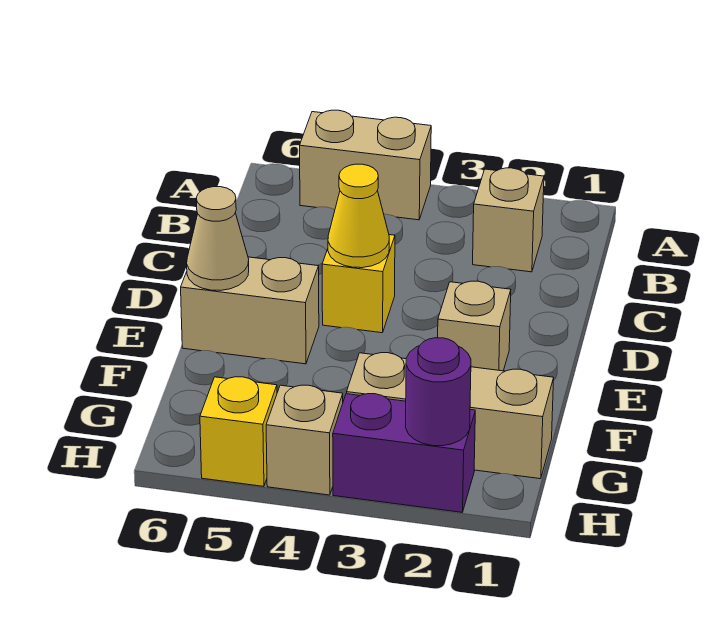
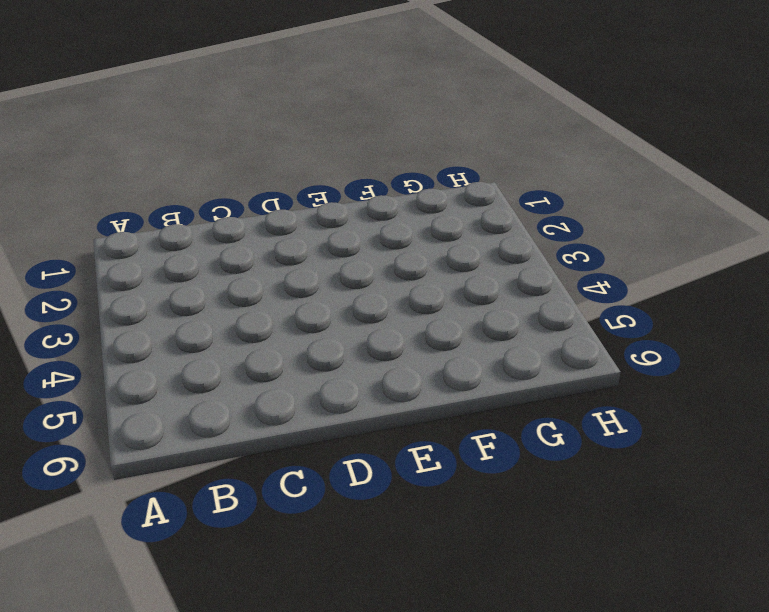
none -> tan 1x2 brick [300,110,431,220]
none -> tan 1x1 brick [473,168,544,272]
none -> yellow 1x1 brick [322,235,395,333]

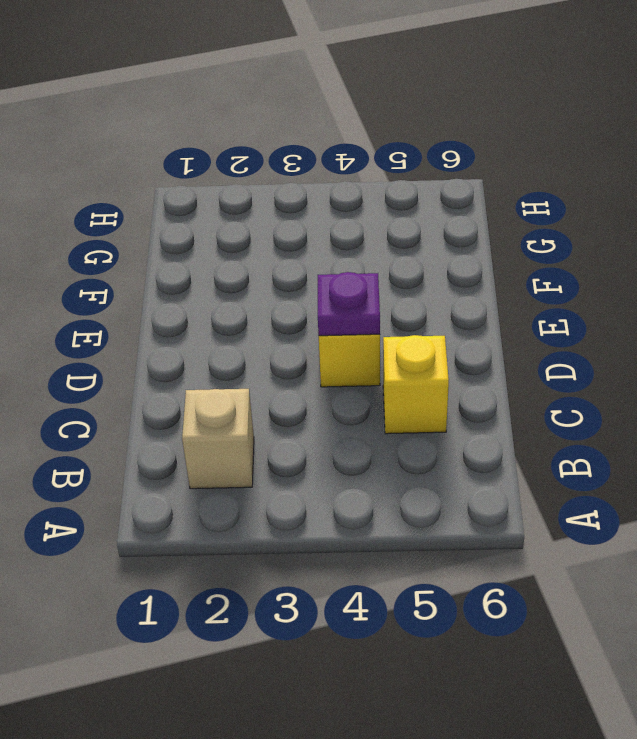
yellow 1x1 brick [383,335,449,434] -> yellow 1x1 brick moved to [200,377,277,486]
purple 1x1 plate [318,272,380,336] -> yellow 1x1 cone [328,164,389,268]
none -> tan 1x2 brick [300,110,431,220]
none -> tan 1x1 brick [438,281,511,371]
none -> tan 1x2 brick [181,257,319,364]

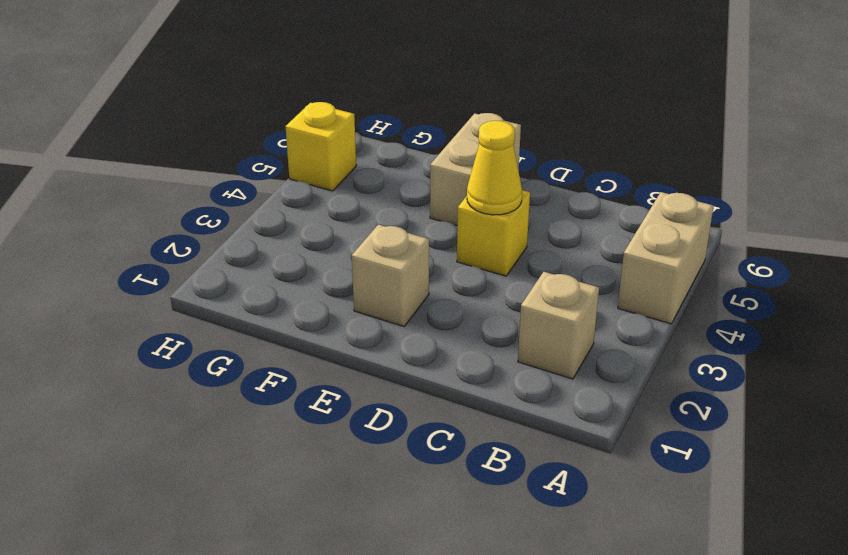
none -> tan 1x3 brick [347,353,554,479]
none -> purple 1x2 brick [333,394,475,512]
none -> tan 1x1 brick [266,385,343,495]

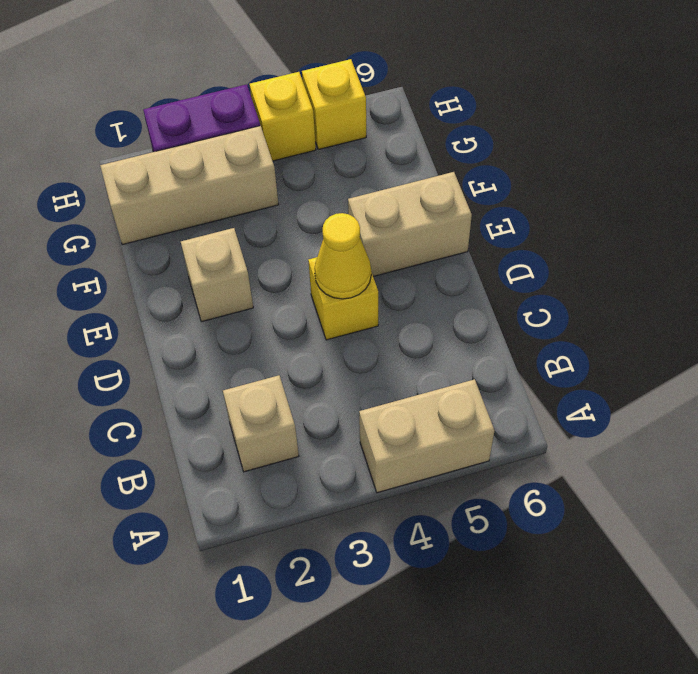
yellow 1x1 brick [250,72,316,161] -> tan 1x1 brick [266,385,343,495]
none -> tan 1x1 cone [187,187,249,291]
none -> purple 1x1 round brick [406,338,471,446]

